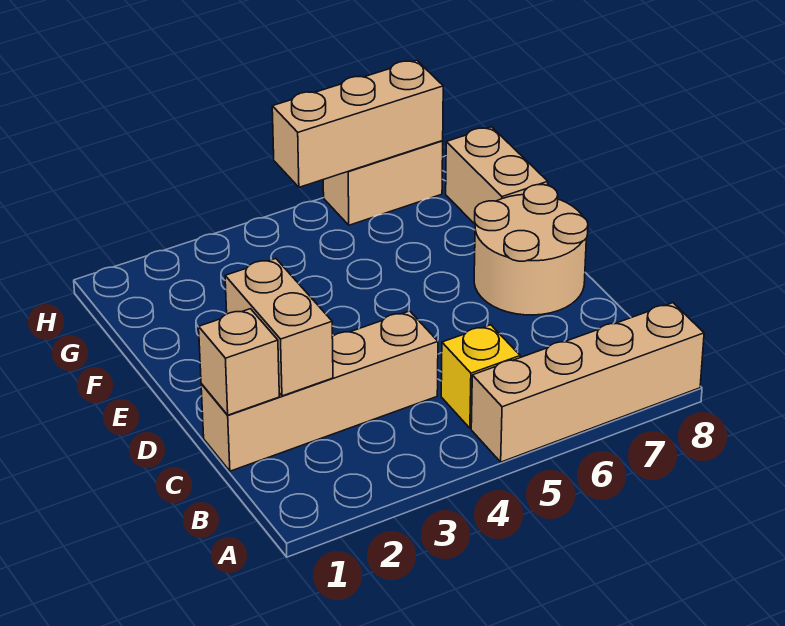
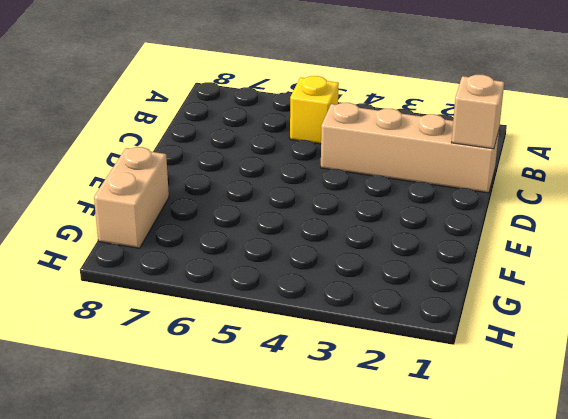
none -> tan 1x4 brick [471,303,704,462]
none -> tan 2x2 round brick [474,185,588,315]

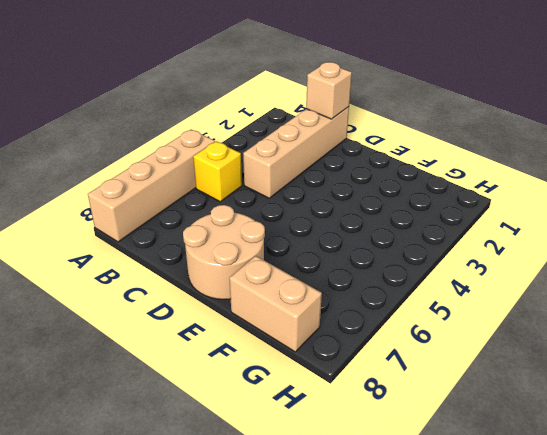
none -> tan 1x2 brick [323,141,443,225]
none -> tan 1x2 brick [225,259,333,396]

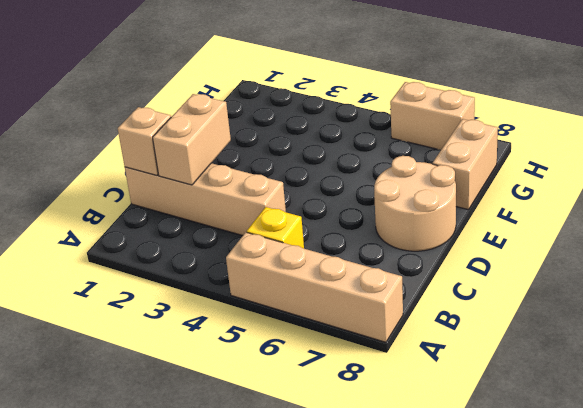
none -> tan 1x3 brick [272,60,443,187]

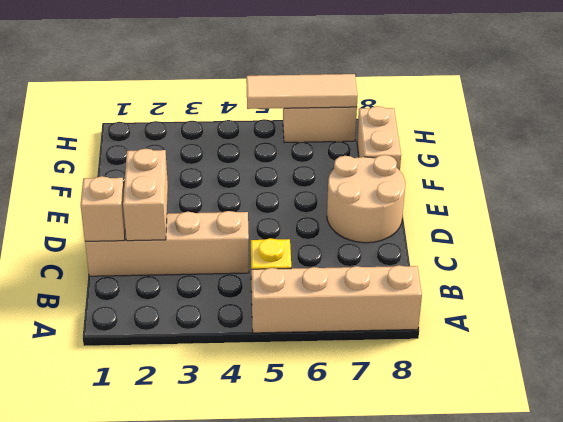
tan 1x3 tile [246,74,358,109] -> tan 1x3 brick [272,60,443,187]

